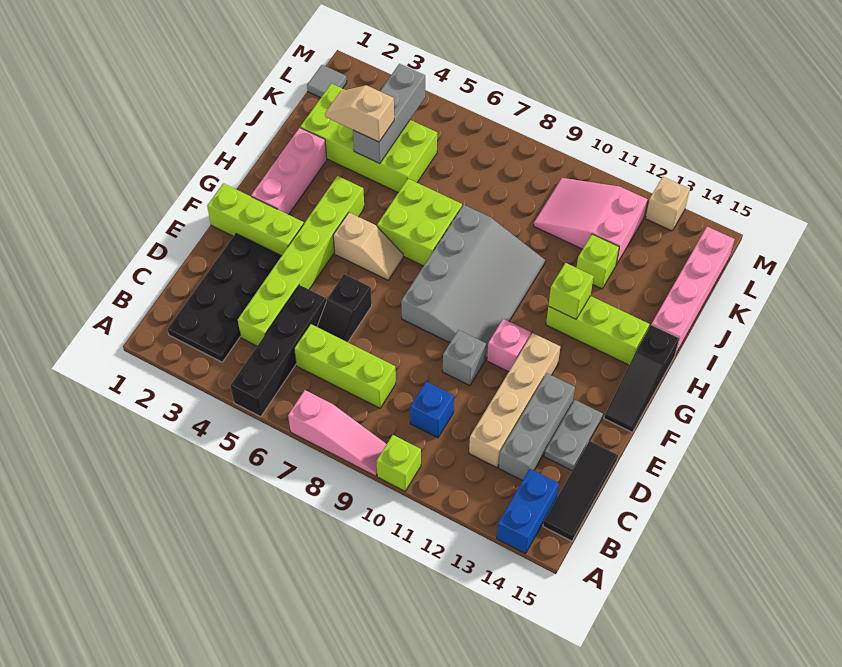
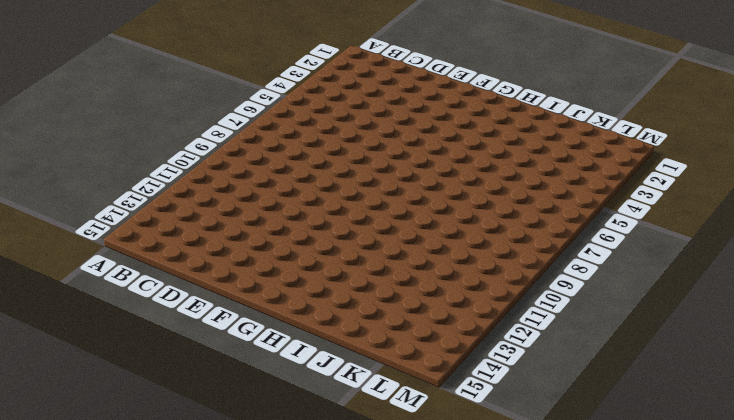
none -> black 1x4 brick [231,285,326,417]
none -> pink 1x3 slope [288,390,387,476]
none -> lime 1x1 brick [377,435,421,491]
none -> blue 1x2 brick [497,469,559,554]

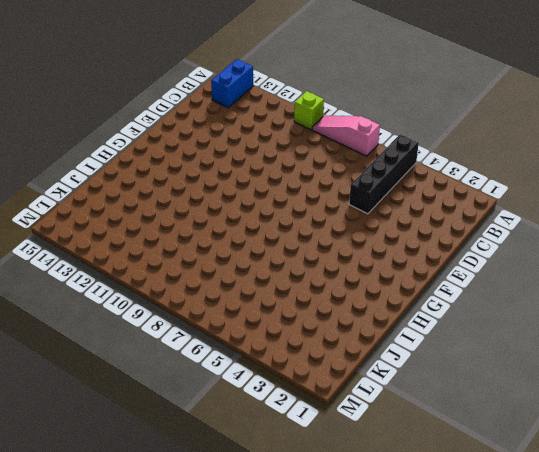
none -> black 2x4 plate [168,234,281,362]
none -> black 1x3 tile [543,441,618,541]
none -> lime 1x6 brick [238,176,364,346]
none -> lime 1x3 brick [294,324,396,408]

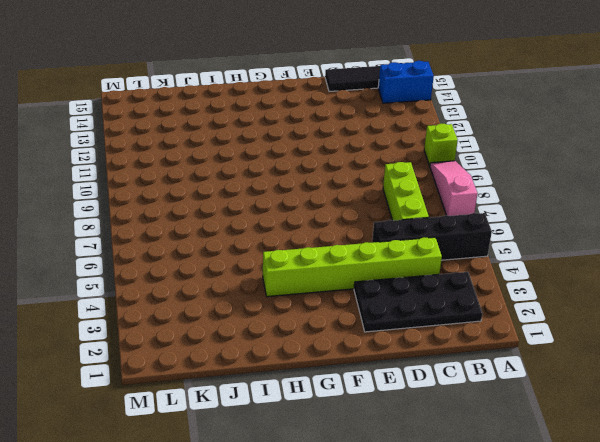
none -> blue 1x1 brick [410,382,454,438]
none -> tan 1x4 brick [469,333,560,467]
none -> grey 1x3 brick [499,373,575,481]
none -> black 1x2 slope [317,274,372,342]

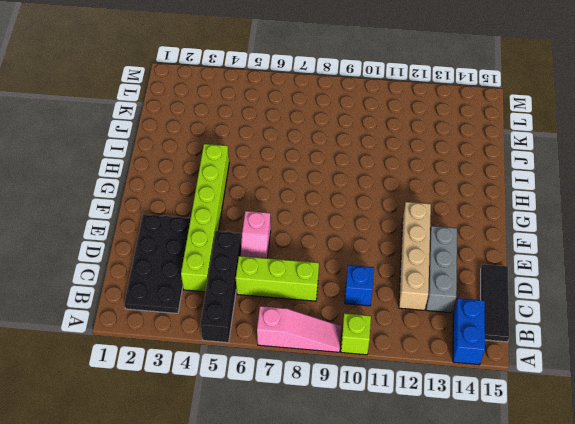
pink 1x2 slope [241,211,271,258] -> black 1x2 slope [317,274,372,342]
none -> grey 1x2 plate [544,400,603,471]
none -> grey 1x1 brick [443,330,486,386]
none -> lime 1x3 brick [207,183,304,256]
none -> grey 3x4 slope [401,205,545,360]

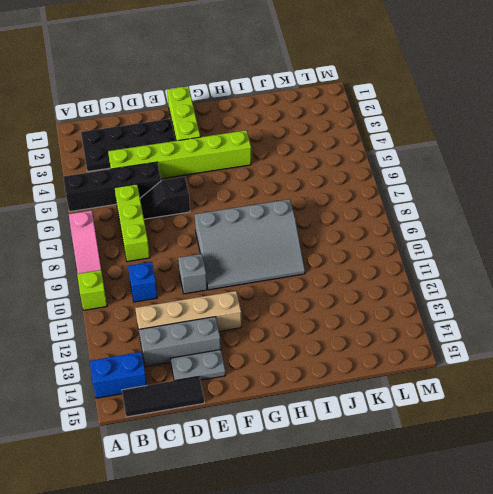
none -> pink 1x1 brick [487,319,531,372]
none -> black 1x3 slope [604,325,680,432]
none -> pink 1x3 brick [251,128,327,215]
none -> tan 1x2 slope [333,213,403,280]

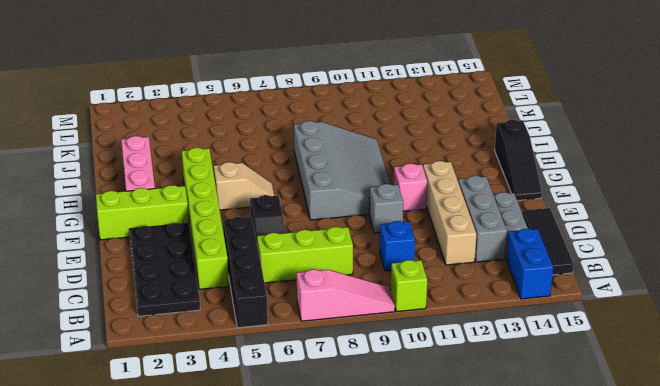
none -> lime 2x2 brick [377,179,462,266]
none -> lime 1x3 brick [546,296,649,365]
none -> pink 1x4 brick [651,227,735,355]
none -> lime 2x4 brick [300,83,437,193]

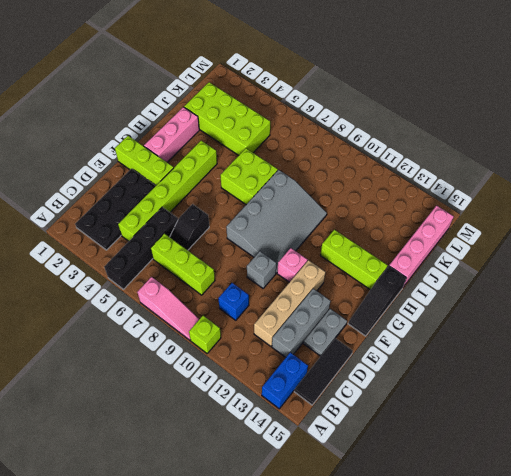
none -> tan 1x2 slope [333,213,403,280]
none -> lime 1x1 brick [576,234,619,289]
none -> pink 2x3 slope [534,178,647,265]
none -> grey 1x1 tile [307,65,347,98]

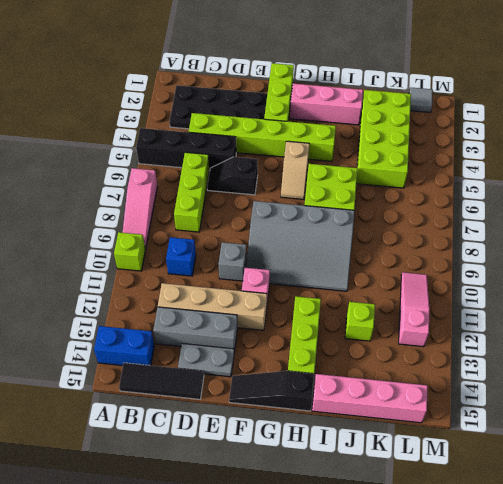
pink 1x3 slope [399,272,430,347] -> pink 2x3 slope [534,178,647,265]
none -> tan 1x1 brick [646,177,690,231]
none -> lime 1x1 brick [548,263,594,319]
none -> grey 1x3 brick [353,64,425,164]
none -> tan 1x2 slope [325,85,394,142]

